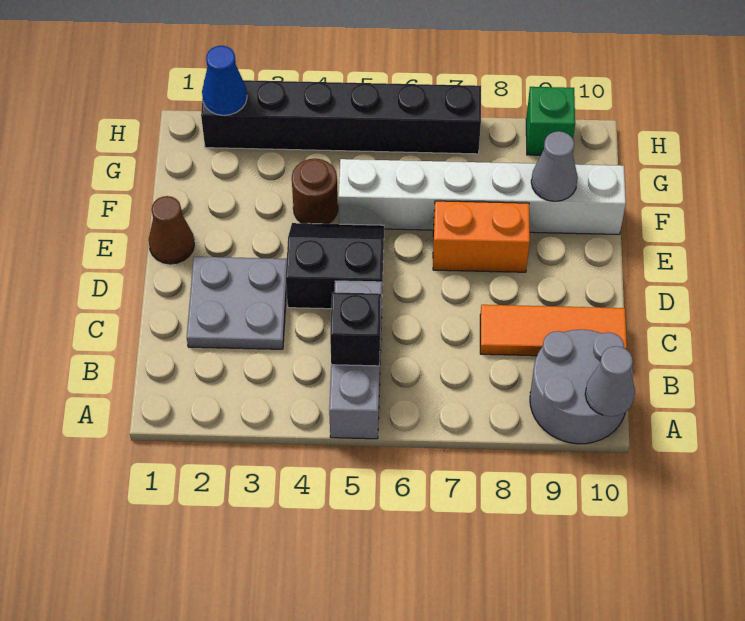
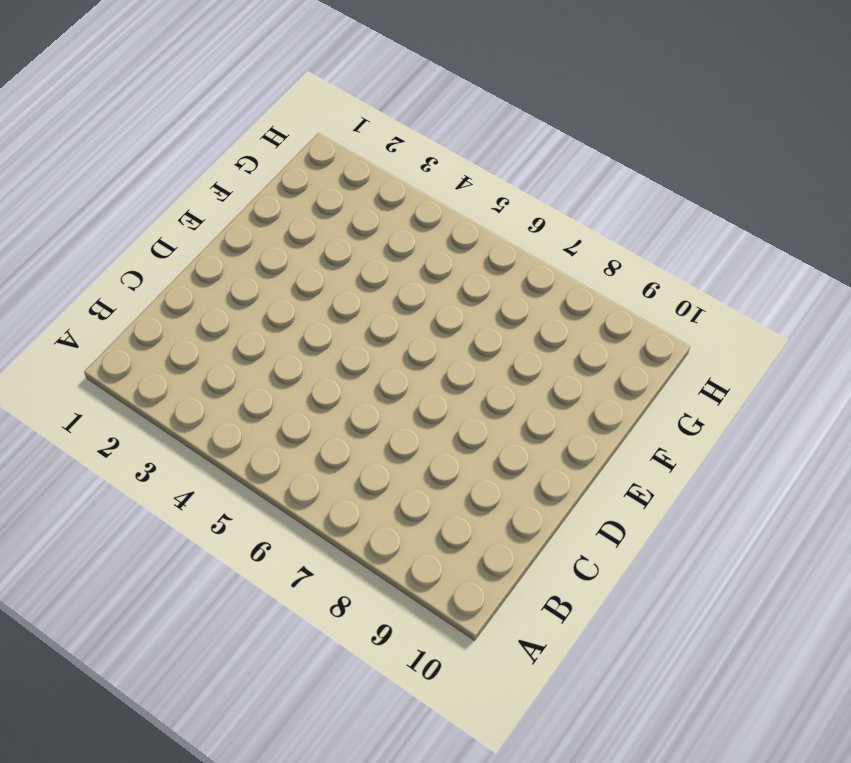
none -> grey 1x3 brick [329,281,382,439]
none -> grey 2x2 round brick [530,330,633,444]
none -> grey 2x2 plate [187,257,287,349]

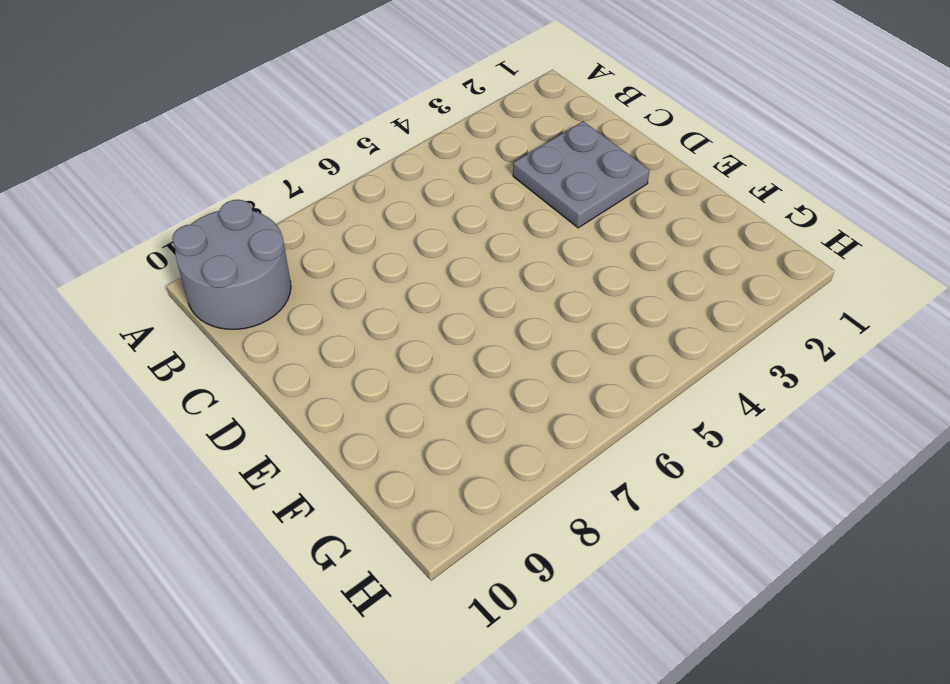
none -> grey 1x3 brick [329,281,382,439]
none -> orange 1x3 tile [480,305,627,356]
none -> black 2x2 slope [286,223,384,309]

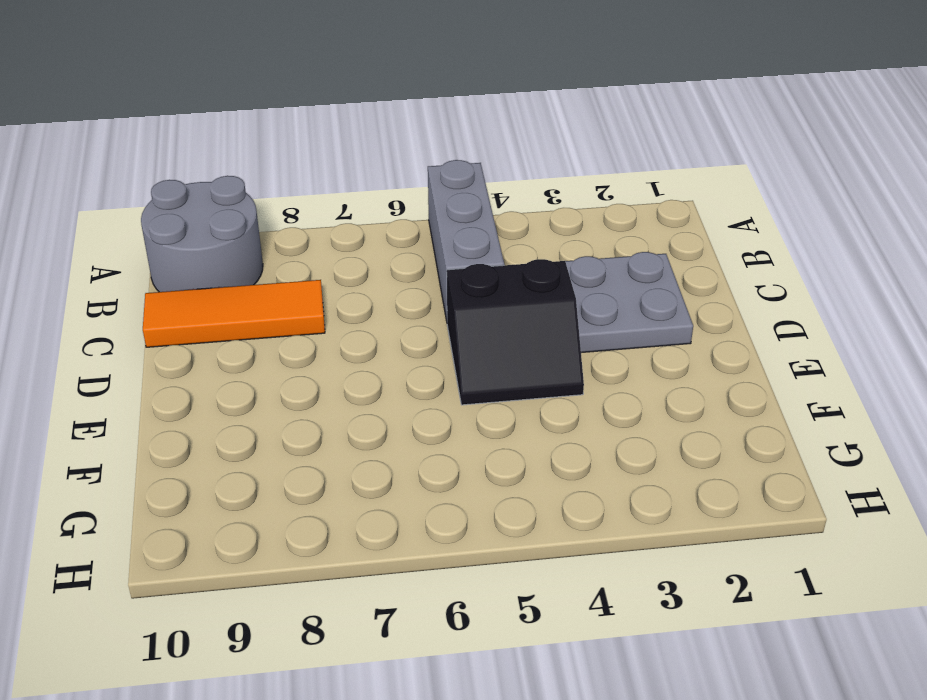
none -> brown 1x1 cone [149,196,194,264]
none -> orange 1x2 brick [433,201,530,272]
none -> brown 1x1 round brick [292,159,338,224]

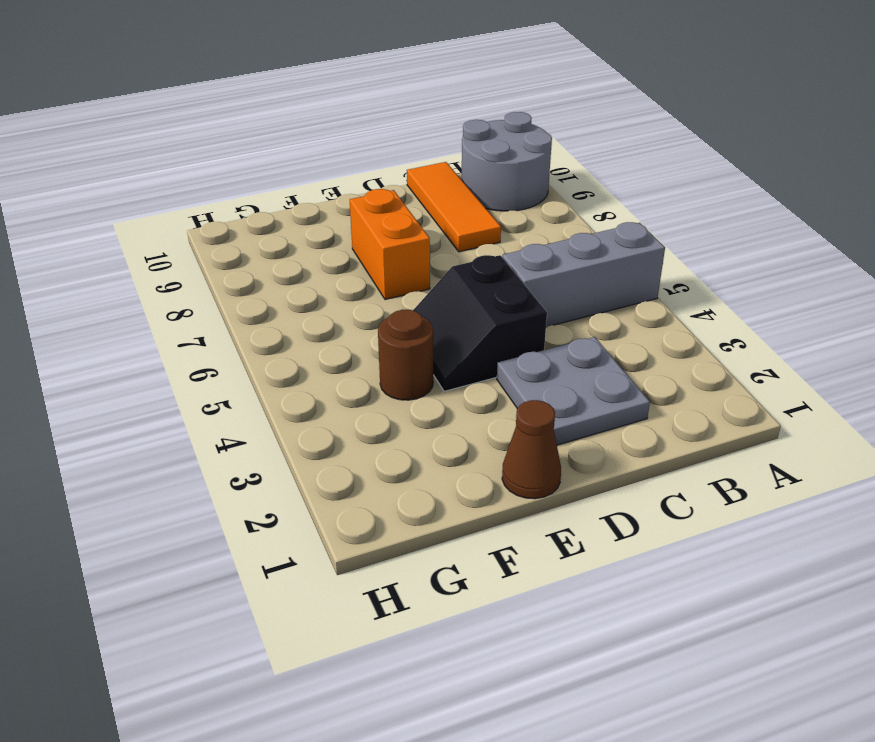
none -> white 1x6 brick [339,159,626,235]
none -> black 1x6 brick [201,80,481,154]
none -> green 1x1 brick [526,87,575,155]

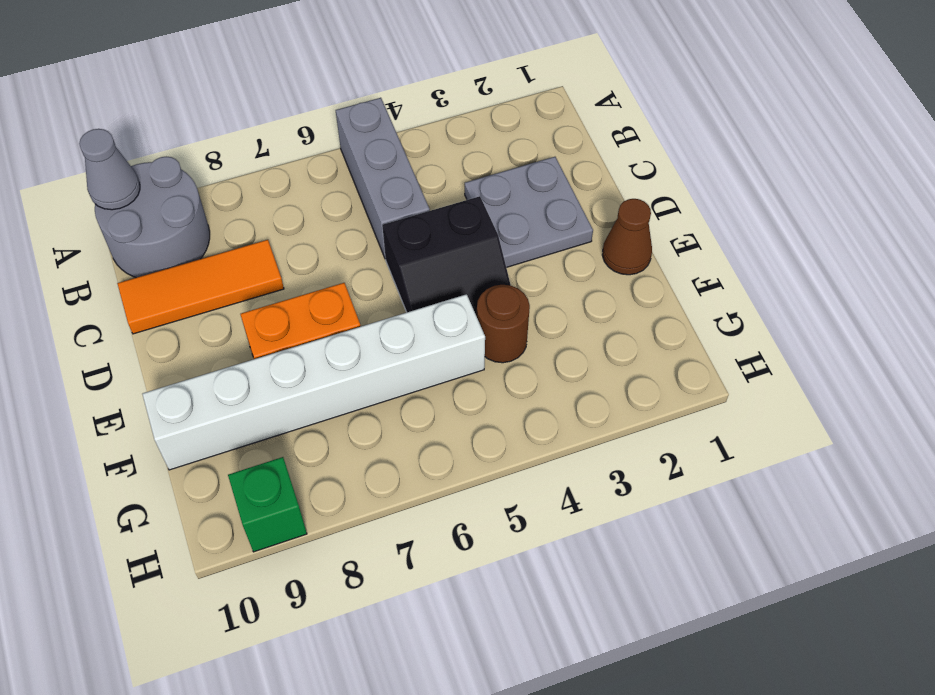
none -> black 1x6 brick [201,80,481,154]
none -> black 1x1 brick [330,292,381,366]
none -> grey 1x1 cone [531,131,578,201]

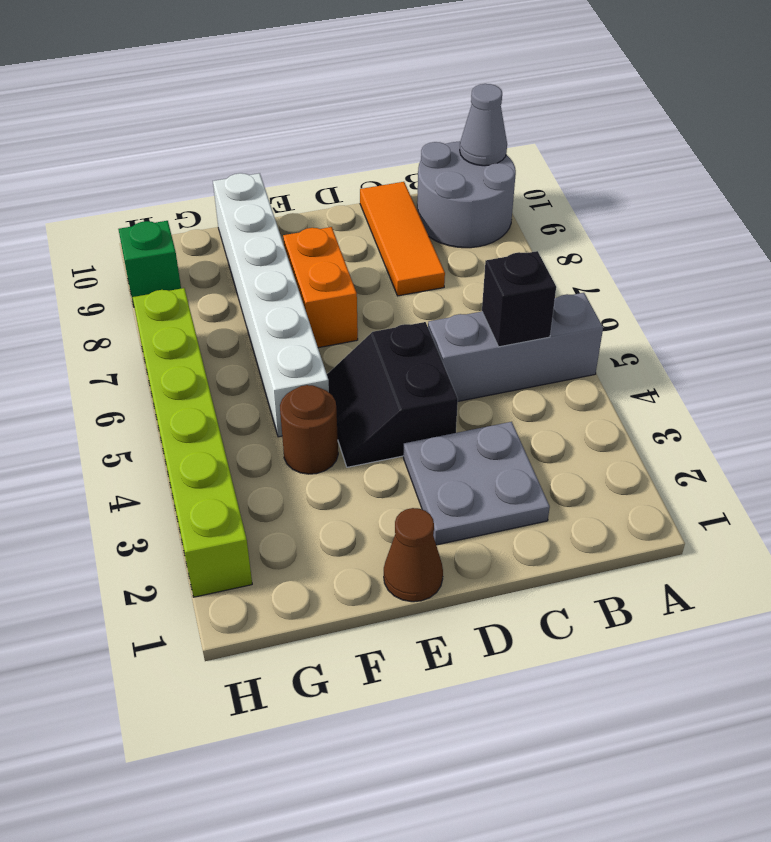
lime 1x6 brick [133,288,252,597] -> black 1x6 brick [201,80,481,154]
none -> grey 1x1 cone [531,131,578,201]
none -> blue 1x1 cone [202,46,247,115]

